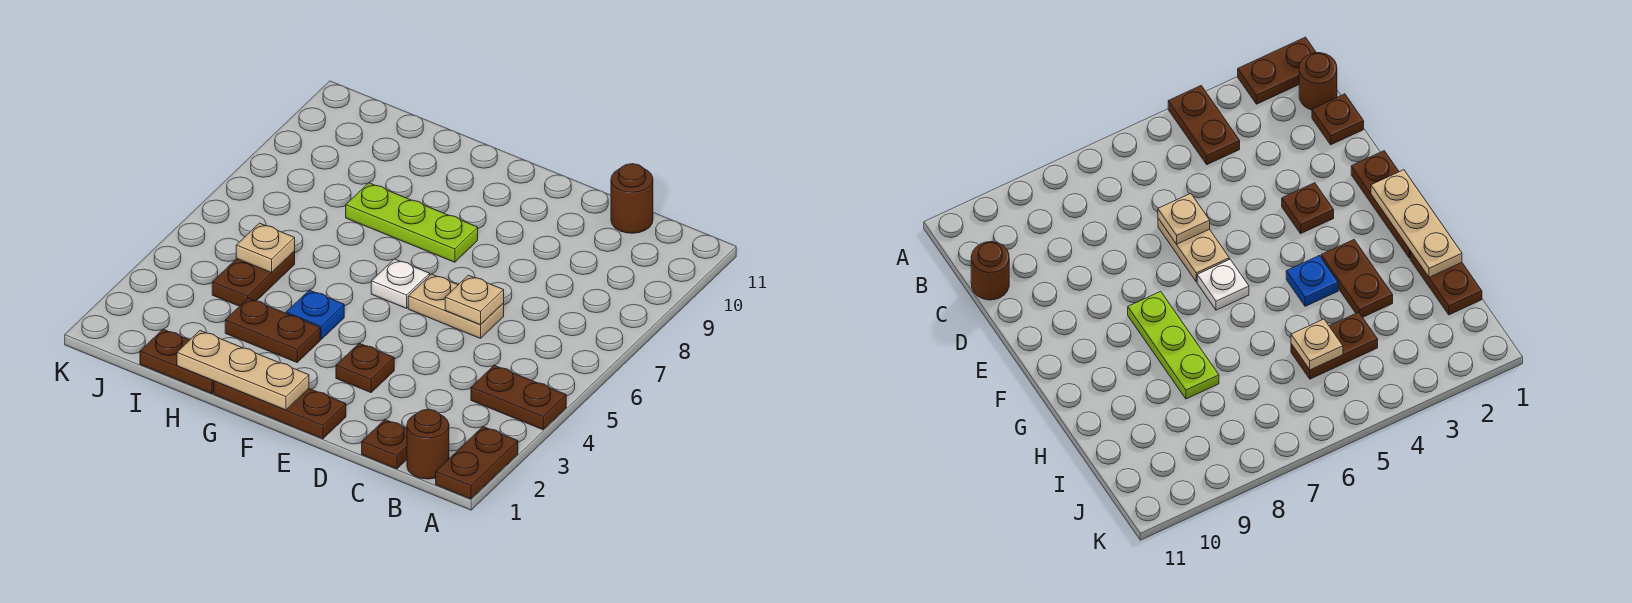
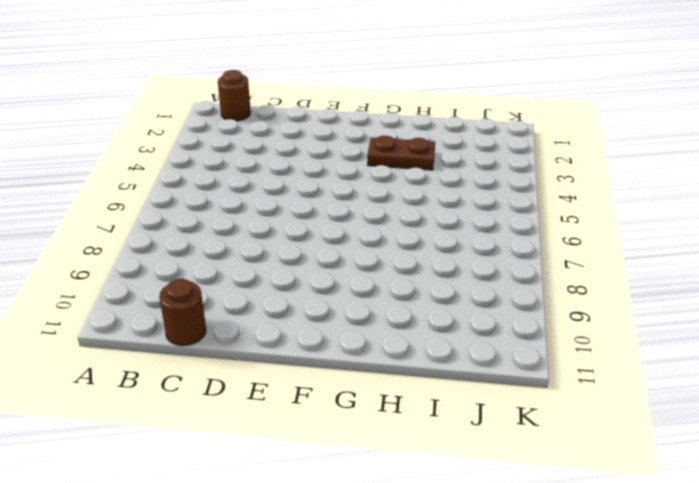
none -> brown 1x2 plate [436,427,518,499]
none -> brown 1x2 plate [471,365,566,430]
none -> brown 1x1 plate [362,420,407,469]

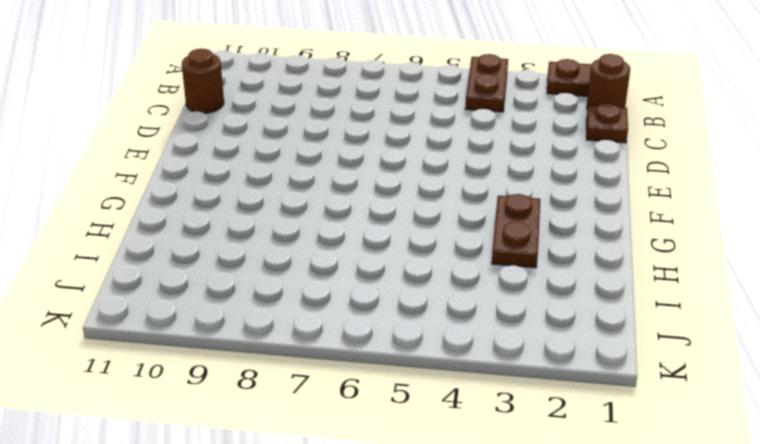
none -> tan 1x2 plate [408,274,504,339]
none -> brown 1x3 plate [214,381,346,439]
none -> brown 1x1 plate [336,343,394,393]

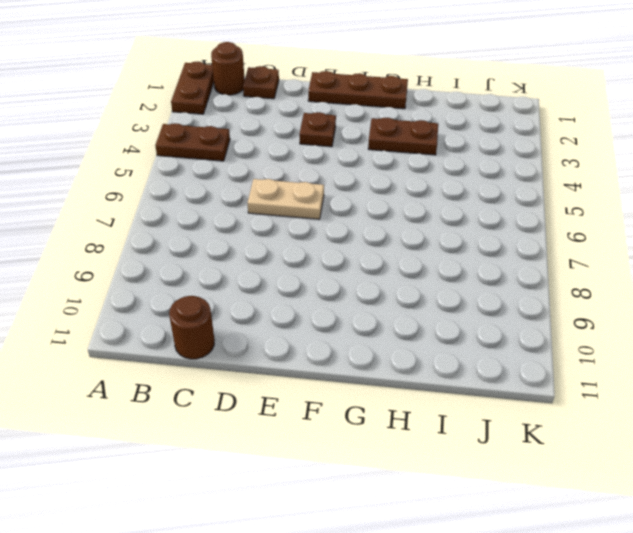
none -> white 1x1 plate [371,259,430,308]
none -> lime 1x3 plate [346,183,478,262]
none -> blue 1x1 plate [286,290,344,339]

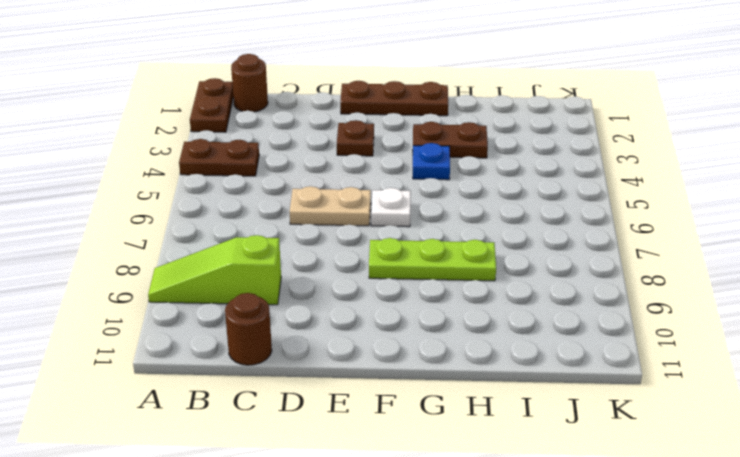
lime 1x3 slope [148,235,281,305] -> none
none -> brown 1x1 plate [362,420,407,469]
none -> brown 1x2 plate [140,329,214,394]
none -> brown 1x2 plate [212,252,295,306]

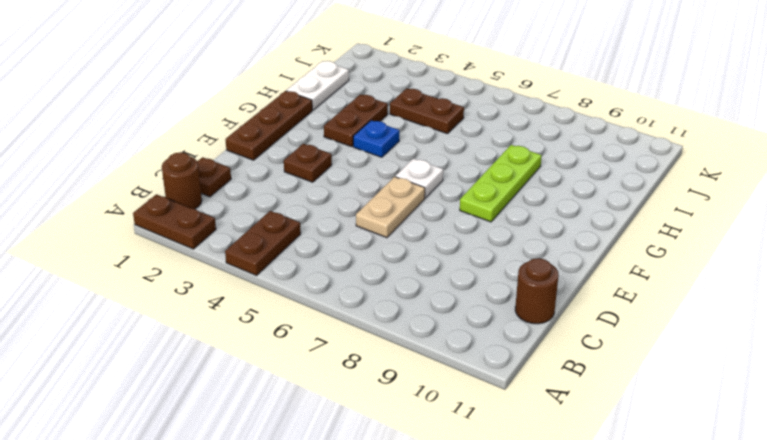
white 1x2 plate [286,61,349,110] -> brown 1x2 plate [140,329,214,394]
none -> tan 1x1 plate [445,275,504,325]
none -> tan 1x3 plate [177,331,309,410]
none -> tan 1x1 plate [236,223,295,273]

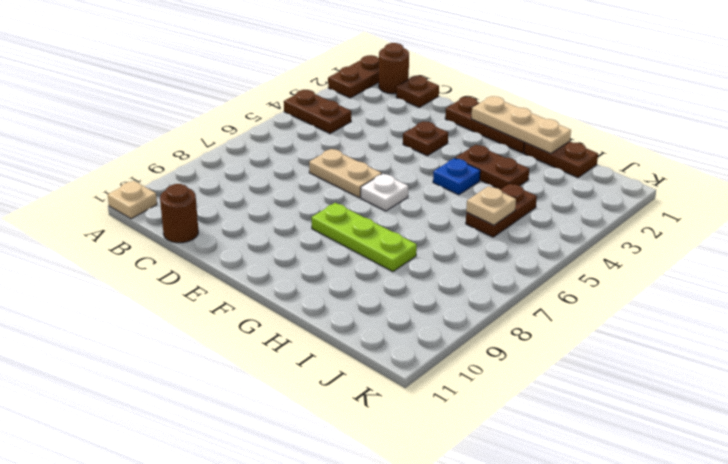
tan 1x1 plate [108,181,157,219] -> tan 1x1 plate moved to [445,275,504,325]

